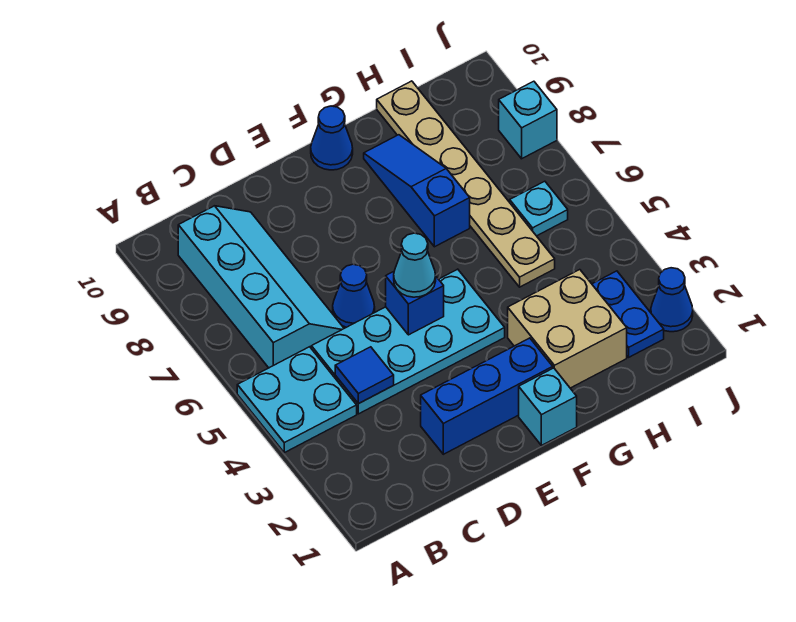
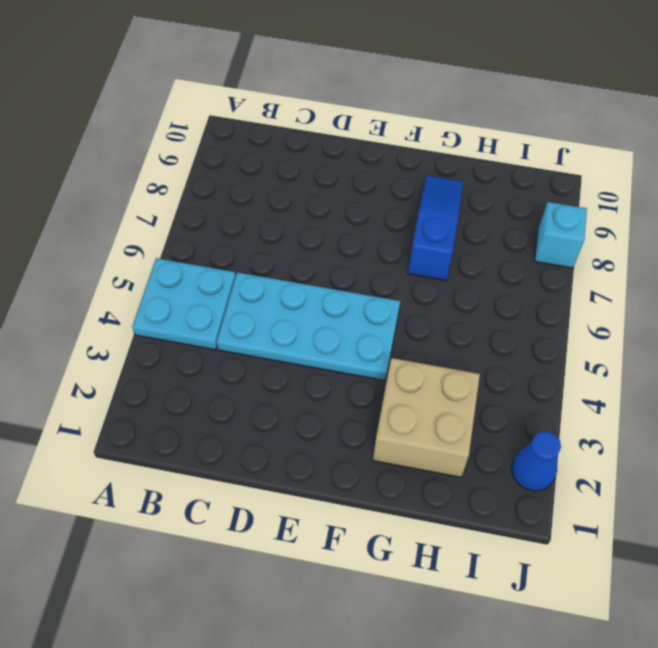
none -> cyan 2x4 slope [178,206,344,368]
none -> blue 1x3 brick [421,338,553,454]
none -> blue 1x1 cone [333,264,375,327]

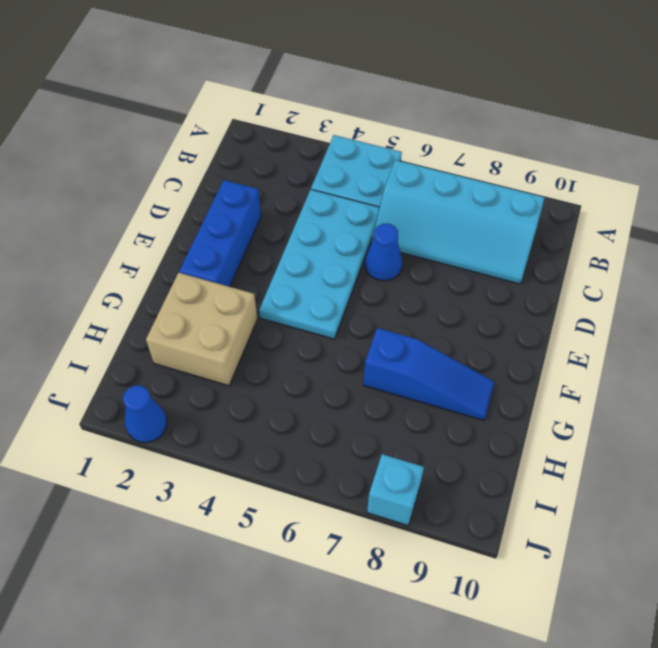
none -> cyan 1x1 brick [519,368,577,446]
none -> blue 1x1 cone [311,106,353,170]
none -> tan 1x6 plate [377,81,555,287]

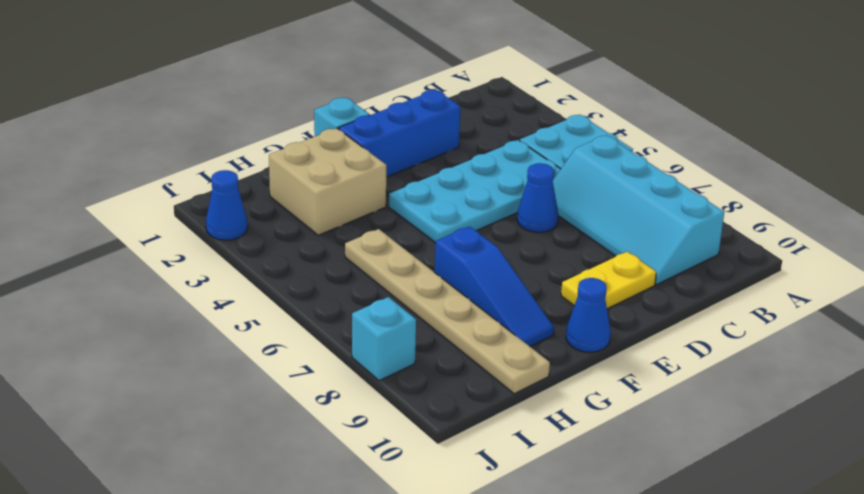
yellow 1x2 plate [561,251,656,309] -> none
none -> blue 1x2 plate [592,271,664,357]
none -> cyan 1x1 plate [510,181,568,236]
none -> blue 1x1 tile [335,347,394,404]

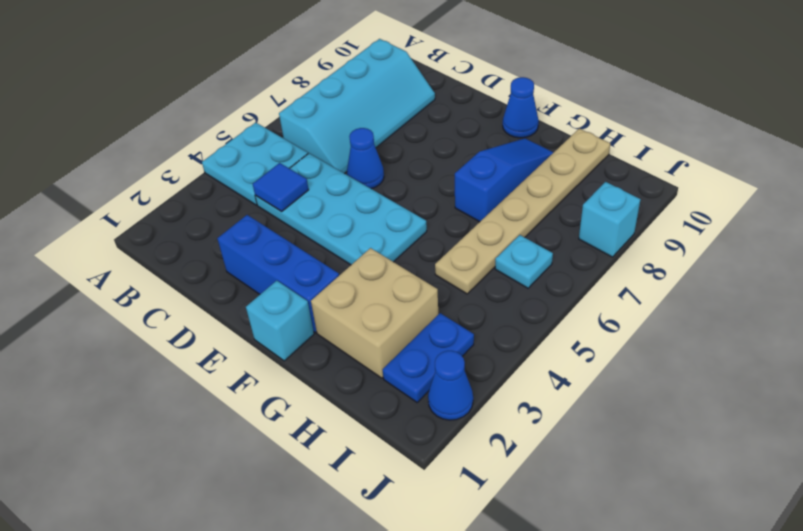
none -> blue 1x1 brick [386,272,444,335]
none -> cyan 1x1 cone [394,233,436,297]

